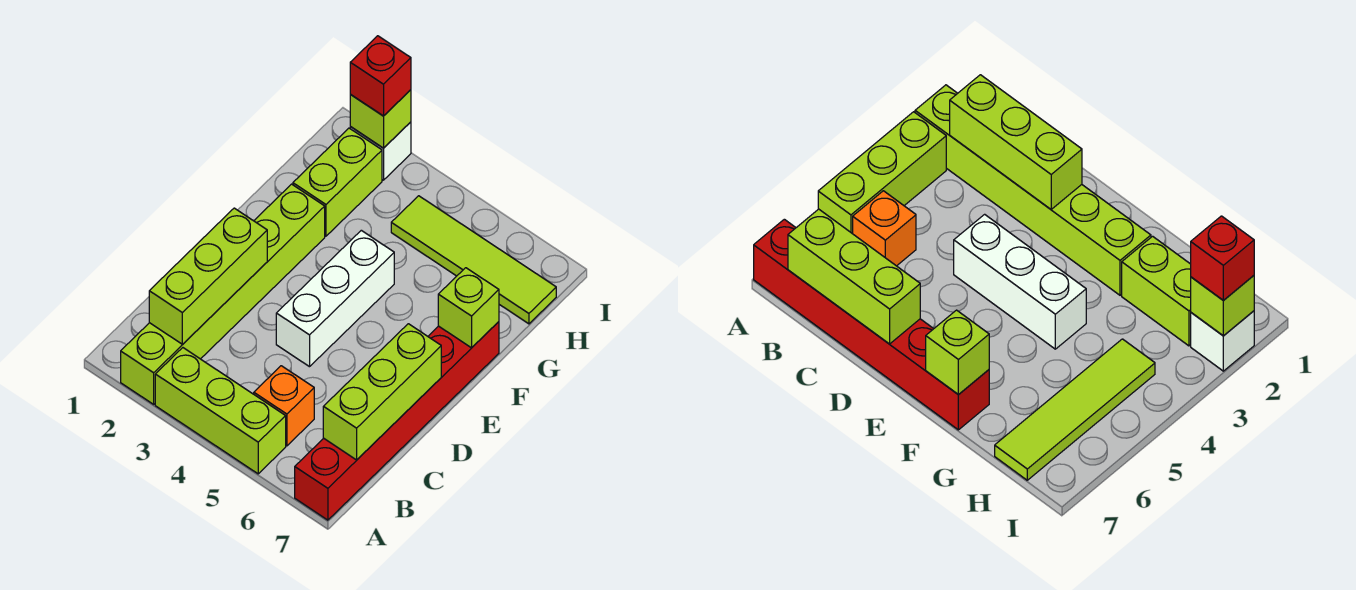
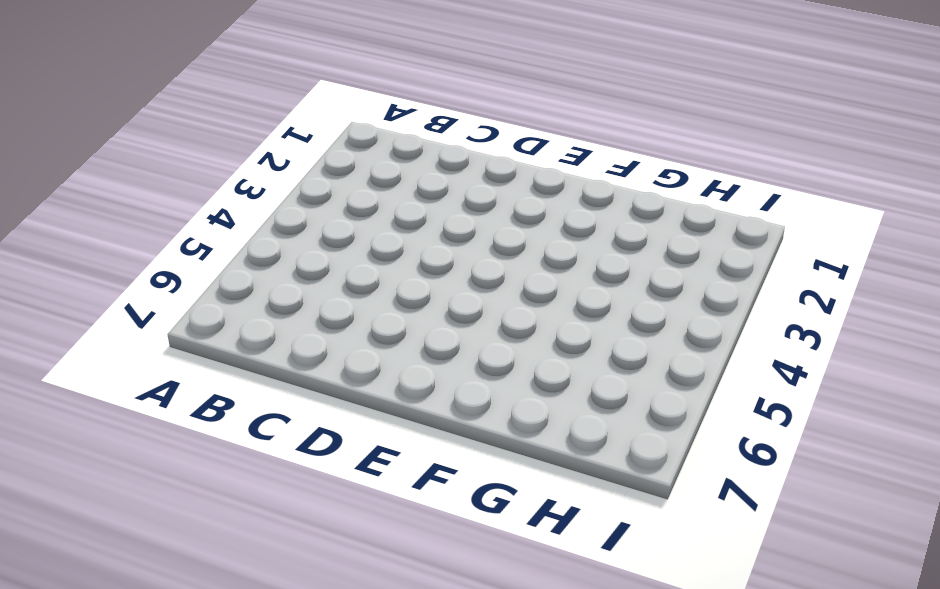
none -> lime 1x6 brick [121,184,325,404]
none -> lime 1x3 brick [155,348,286,474]
none -> red 1x6 brick [295,322,499,520]

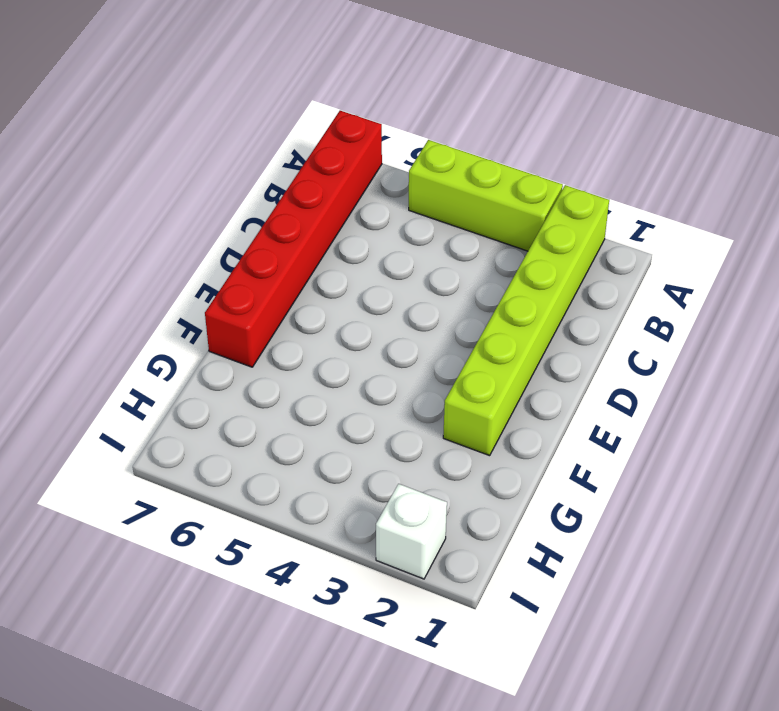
none -> orange 1x1 brick [254,366,314,446]
none -> white 1x3 brick [276,230,394,367]
none -> lime 1x2 brick [293,128,382,236]

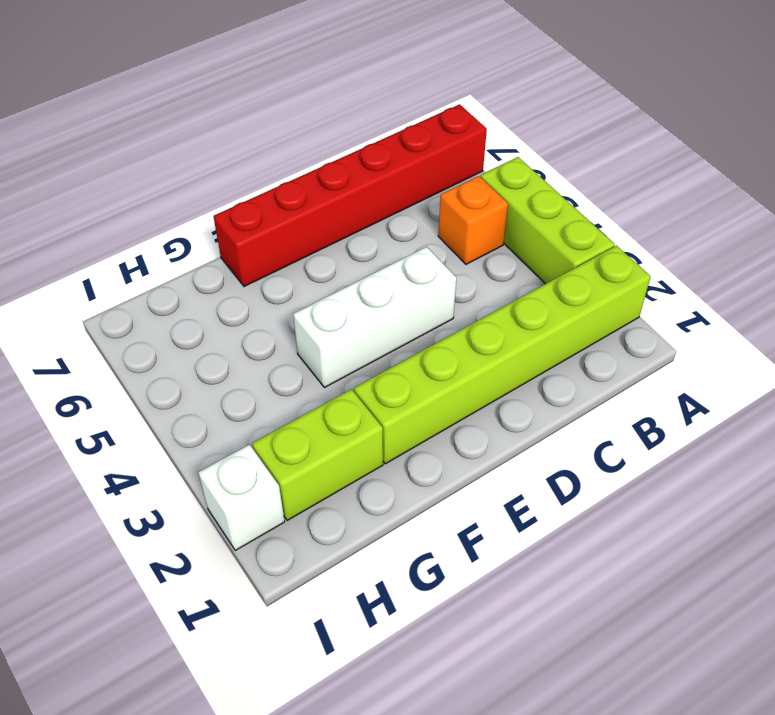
none -> lime 1x4 tile [391,196,556,324]
none -> lime 1x3 brick [149,208,267,344]
none -> lime 1x3 brick [323,324,441,460]

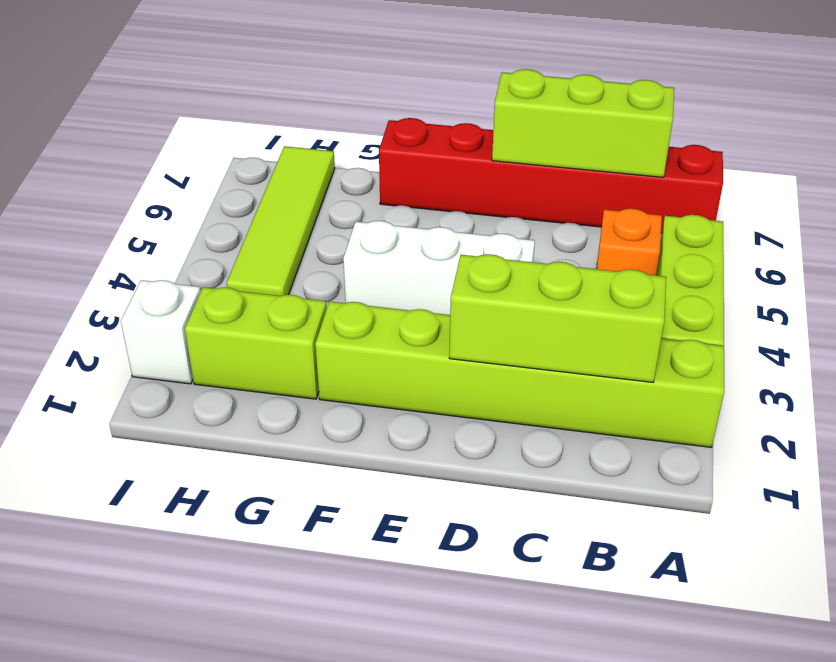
none -> lime 1x1 brick [438,268,499,348]
none -> lime 1x1 brick [350,90,411,148]
none -> red 1x1 brick [350,36,411,116]

